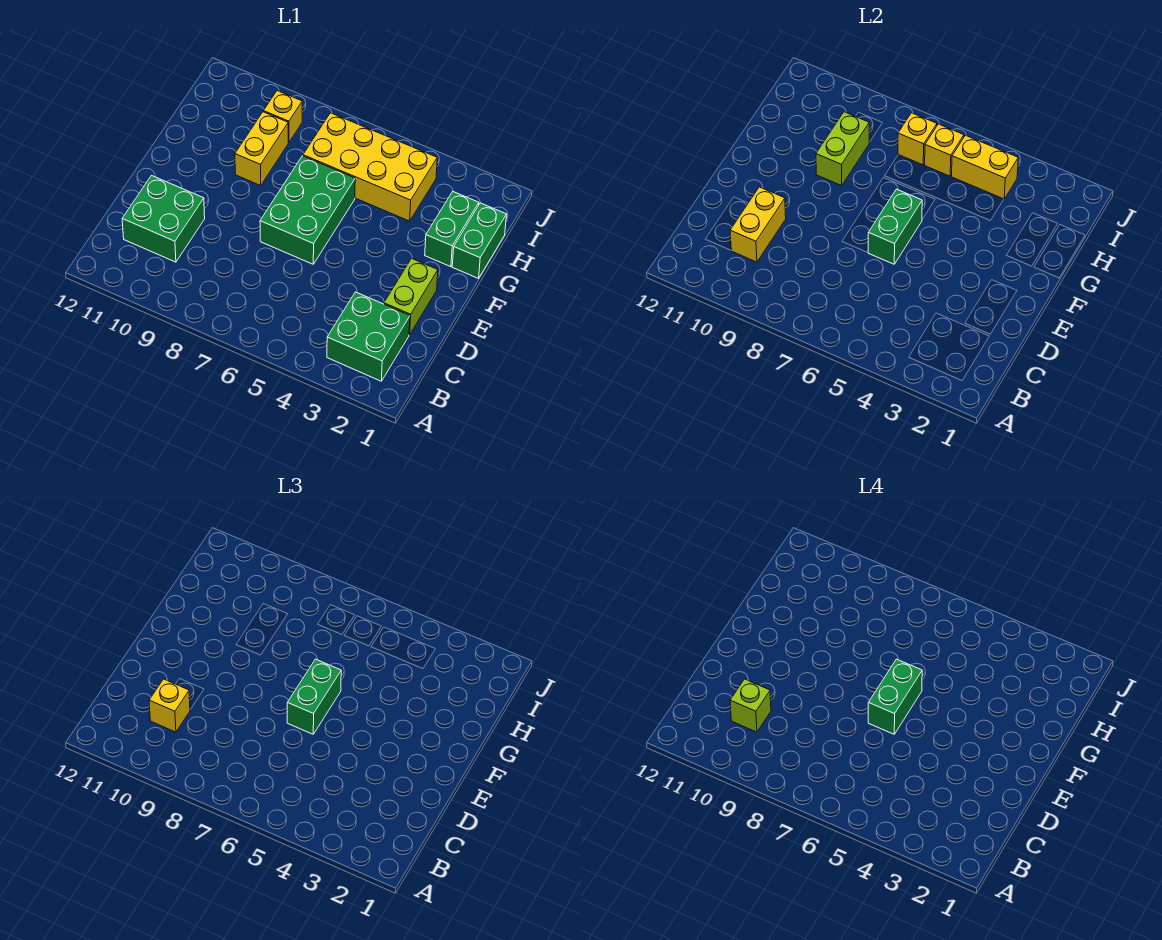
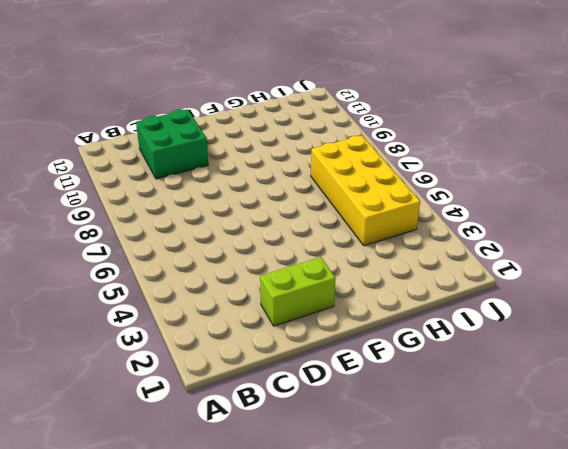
none -> green 2x2 brick [327,292,410,381]
none -> green 2x3 brick [260,156,355,264]
none -> green 1x2 brick [452,203,507,278]

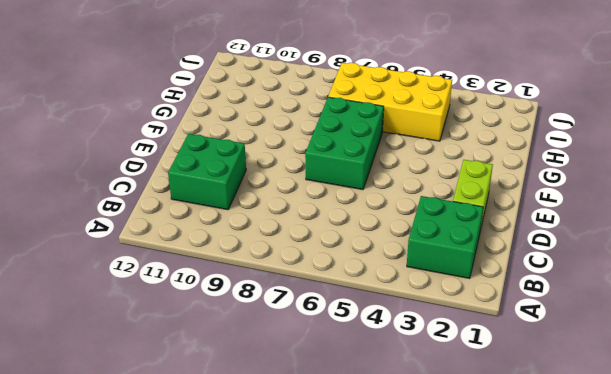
none -> green 1x2 brick [452,203,507,278]
none -> green 1x2 brick [425,192,479,267]
none -> yellow 1x2 brick [235,112,288,186]

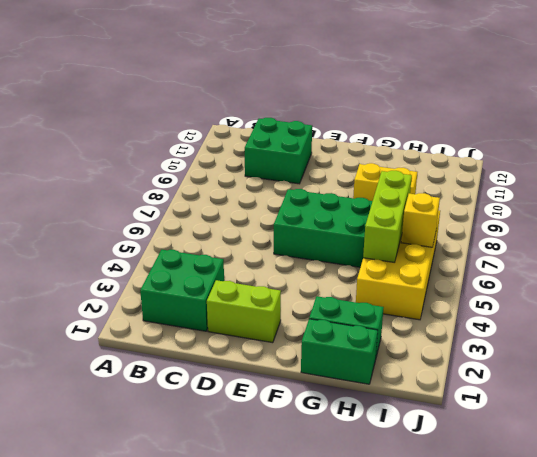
lime 1x3 brick [363,171,412,262] -> none
none -> yellow 1x1 brick [264,91,302,143]
none -> yellow 1x2 brick [730,187,786,262]
none -> green 1x2 brick [868,189,922,264]

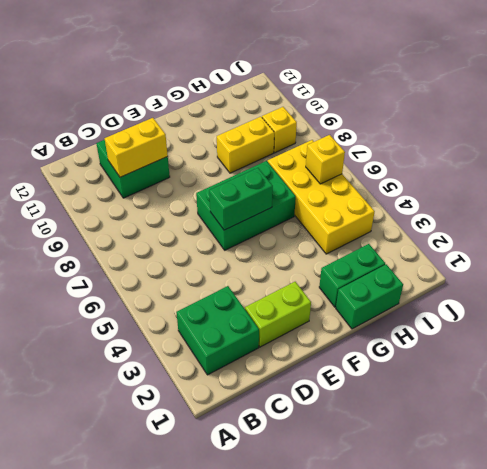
none -> lime 1x2 brick [816,112,869,186]
none -> yellow 1x2 brick [951,135,1018,199]
none -> yellow 1x1 brick [898,113,937,165]

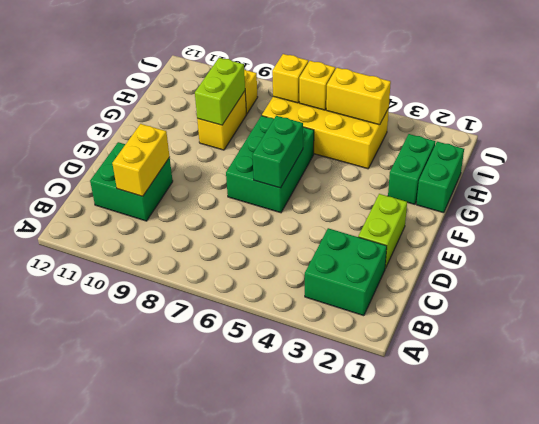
none -> yellow 1x1 brick [149,679,190,732]
none -> green 1x2 brick [287,659,341,734]
none -> lime 1x1 brick [730,679,771,732]

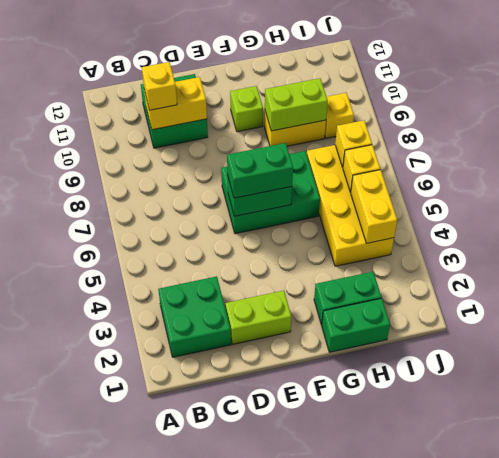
lime 1x1 brick [230,86,263,132] -> lime 1x1 brick moved to [730,679,771,732]
none -> green 1x2 brick [868,659,922,734]

